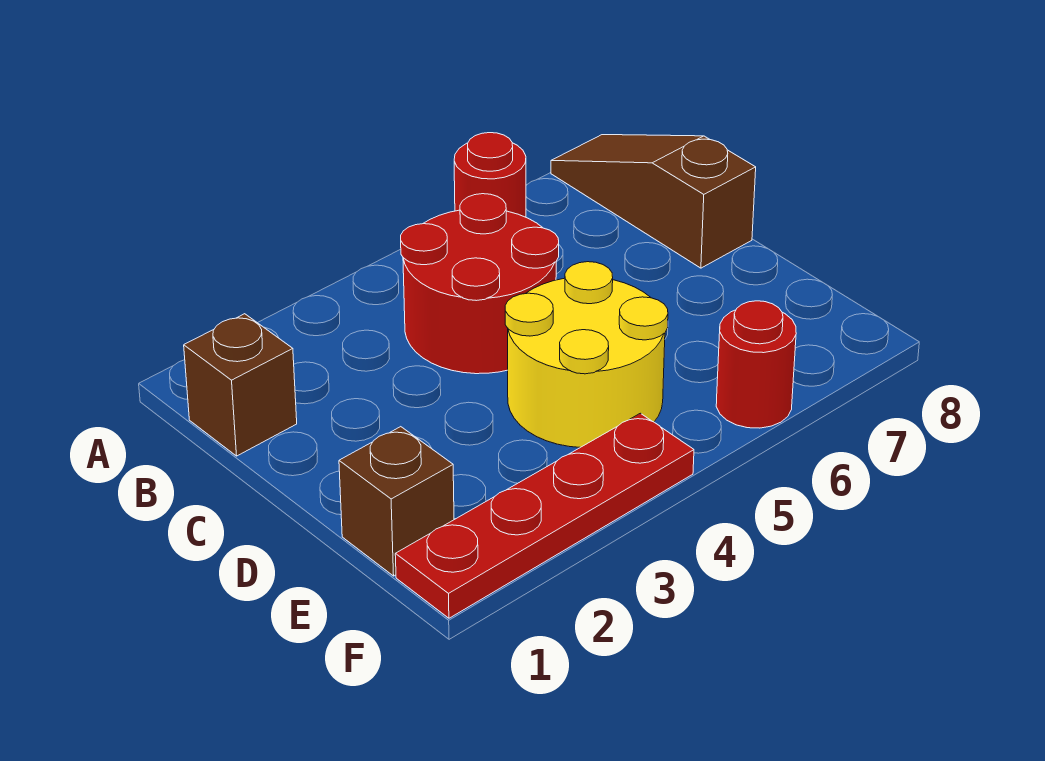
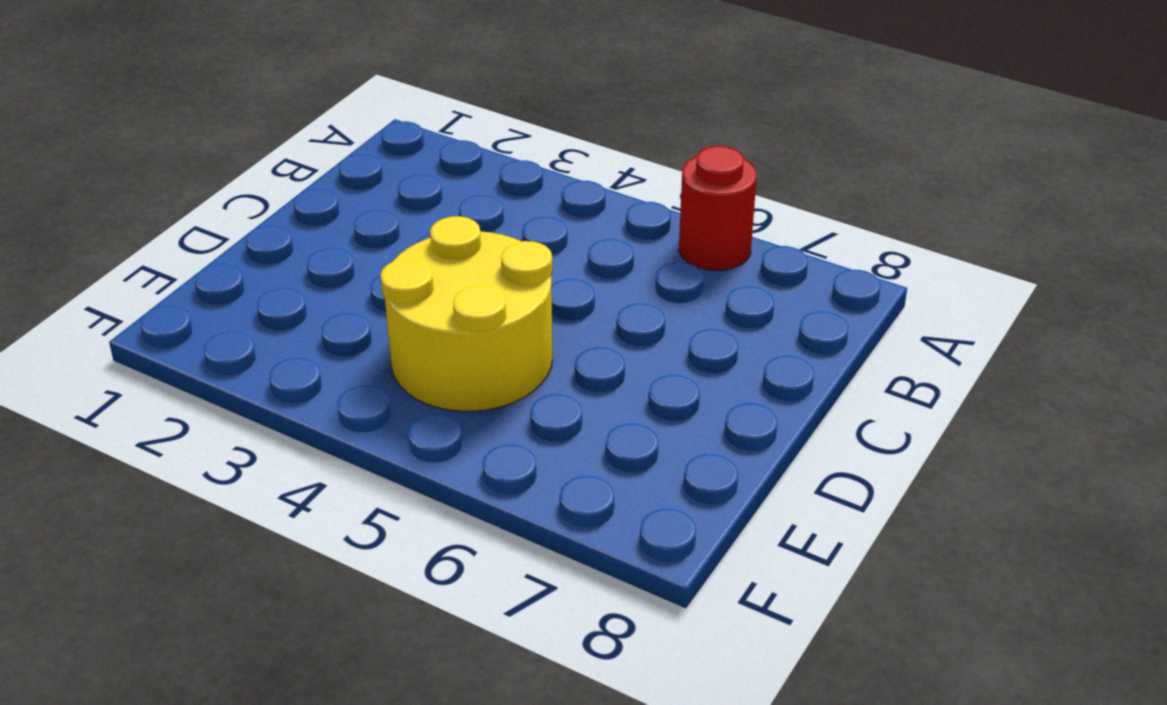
none -> brown 1x3 slope [551,135,756,268]
none -> brown 1x1 brick [184,314,297,456]

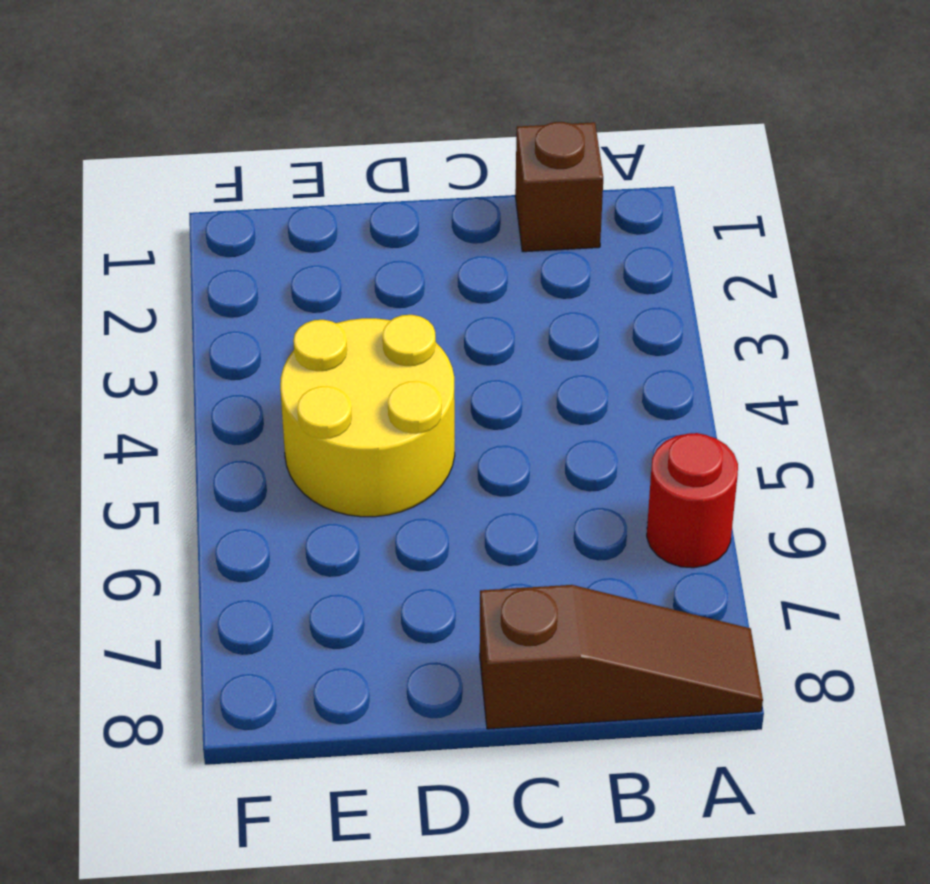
none -> red 2x2 round brick [401,194,559,374]
none -> brown 1x1 brick [339,427,454,576]

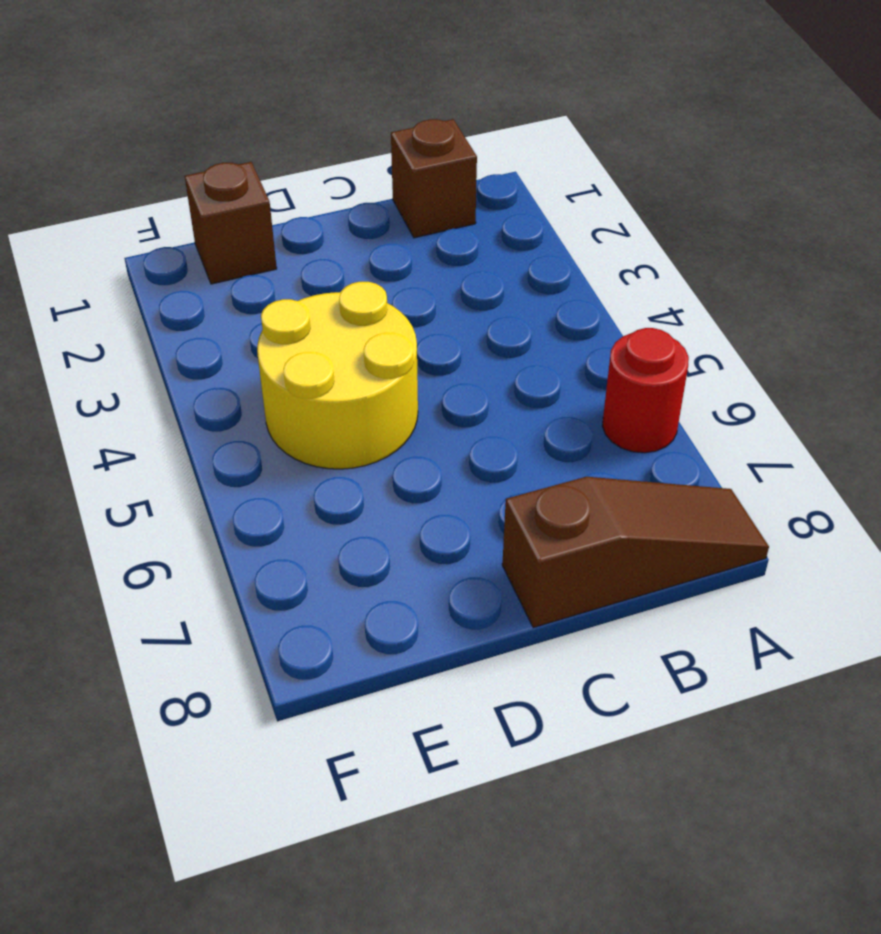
none -> red 2x2 round brick [401,194,559,374]
none -> red 1x4 plate [395,413,694,618]

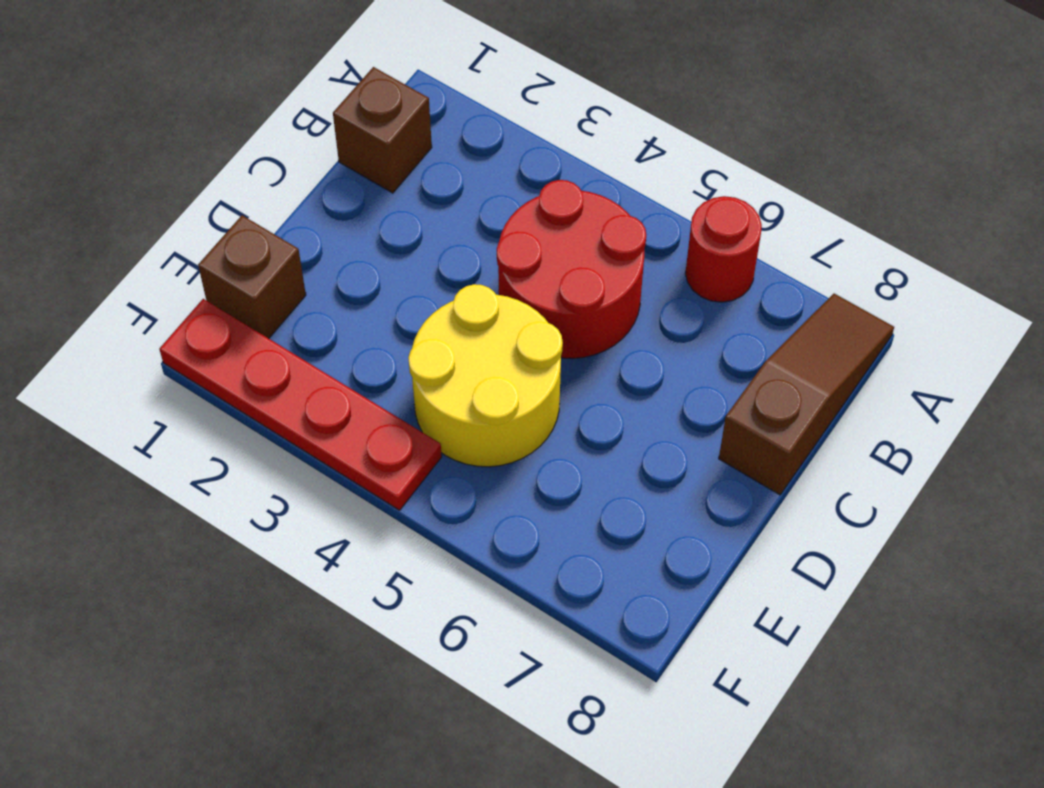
none -> red 1x1 round brick [716,301,796,428]

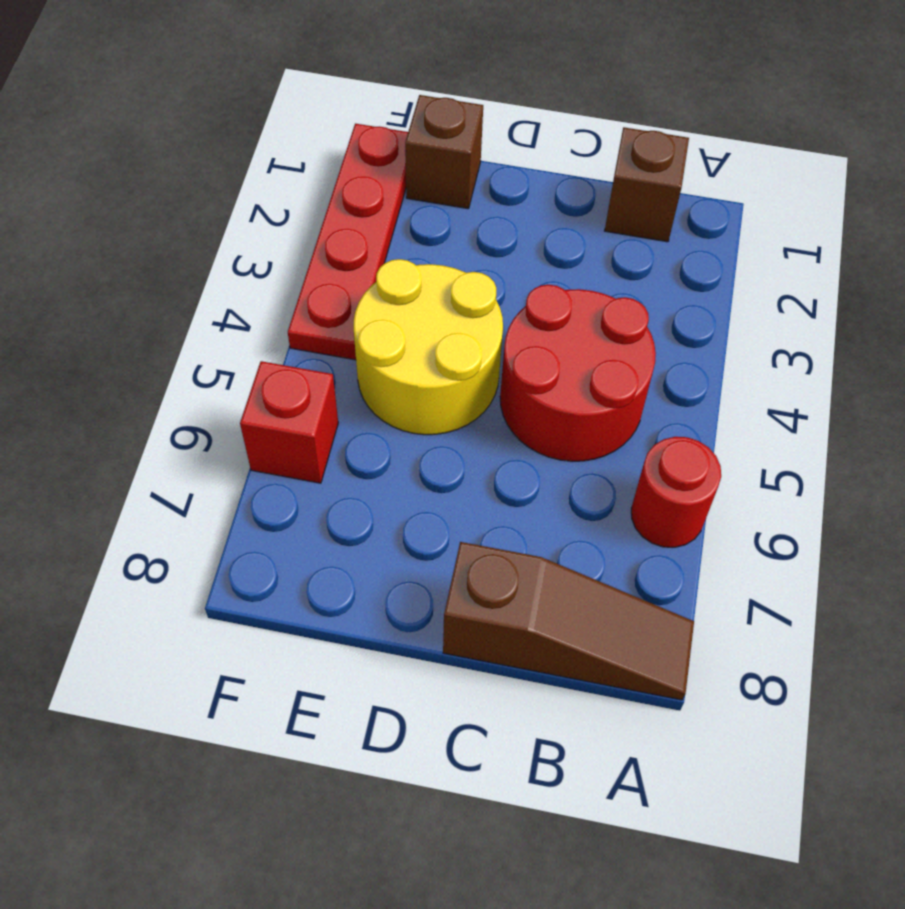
red 1x1 brick [240,361,338,483] -> red 1x1 round brick [716,301,796,428]

